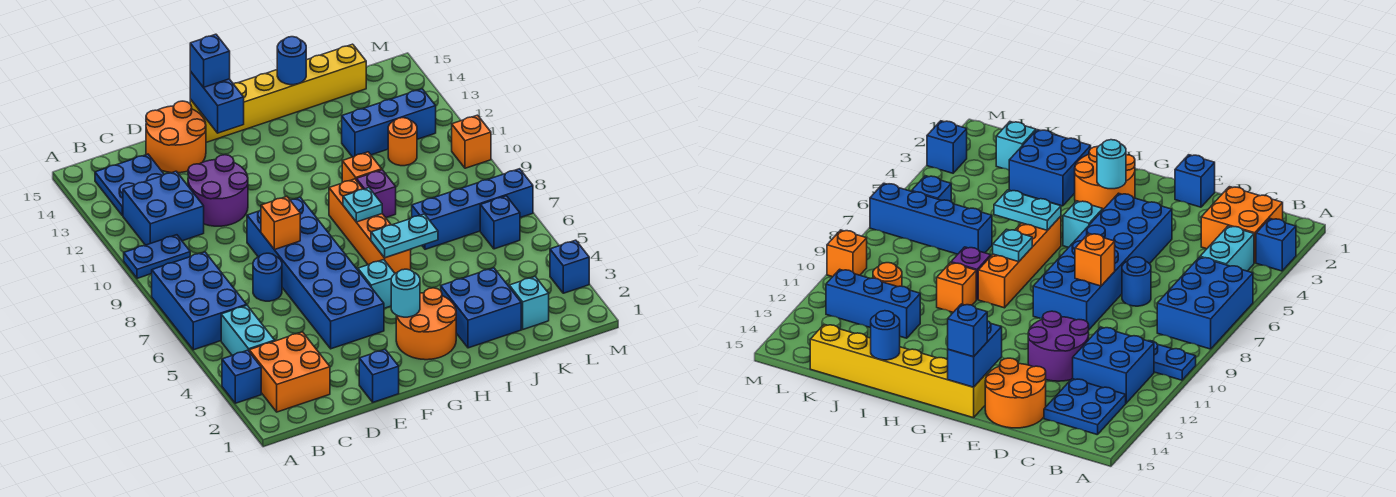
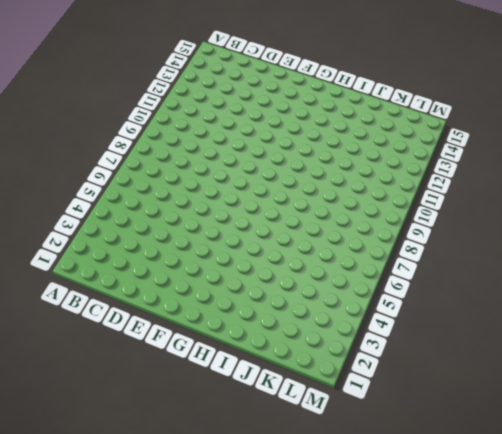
none -> blue 1x1 brick [222,350,261,403]
none -> blue 2x3 brick [152,252,247,350]
none -> blue 1x2 plate [124,235,190,278]
none -> orange 2x2 brick [249,332,330,412]

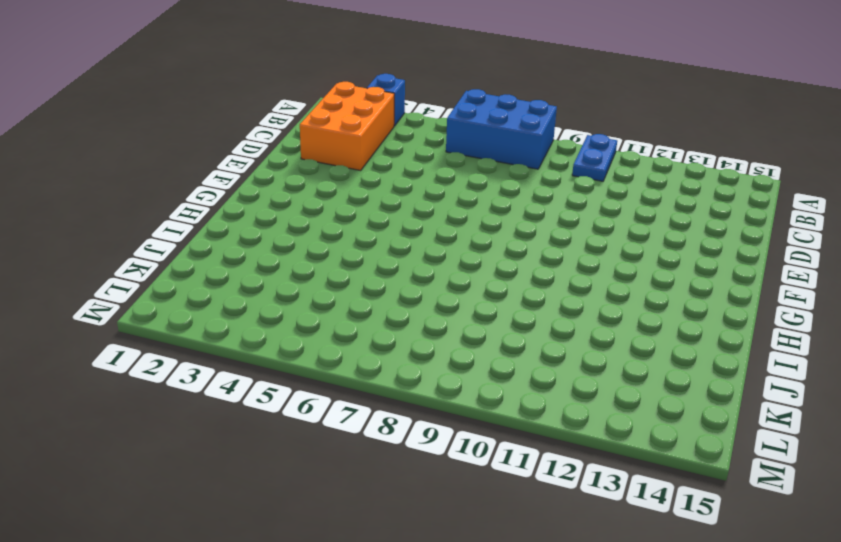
orange 2x3 brick [300,82,394,170] -> orange 2x2 brick [249,332,330,412]
none -> cyan 1x2 brick [221,306,275,355]
none -> blue 2x2 brick [123,171,204,245]
none -> blue 2x2 plate [95,154,164,216]
none -> blue 1x1 round brick [253,253,282,301]

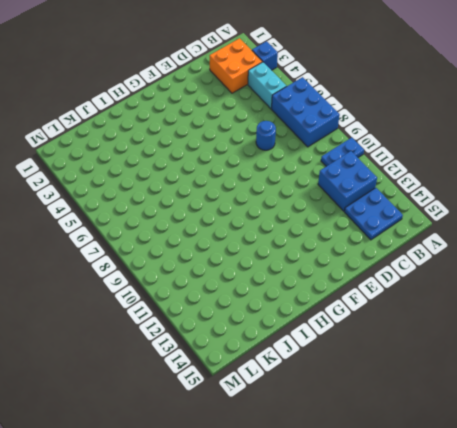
none -> purple 2x2 round brick [188,155,248,226]
none -> orange 2x2 round brick [146,101,206,173]
none -> blue 1x1 brick [359,350,399,402]
none -> blue 2x6 brick [247,197,384,349]

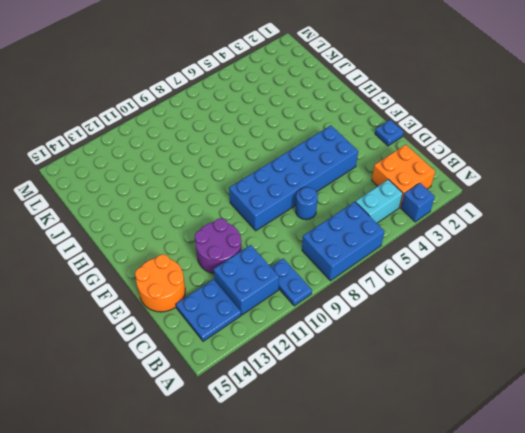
blue 1x1 plate [375,120,404,146] -> blue 1x1 brick [359,350,399,402]
none -> yellow 1x6 brick [190,44,366,142]
none -> orange 2x2 round brick [396,288,456,360]
none -> cyan 1x1 brick [358,260,395,308]
none -> orange 1x4 brick [329,179,411,273]

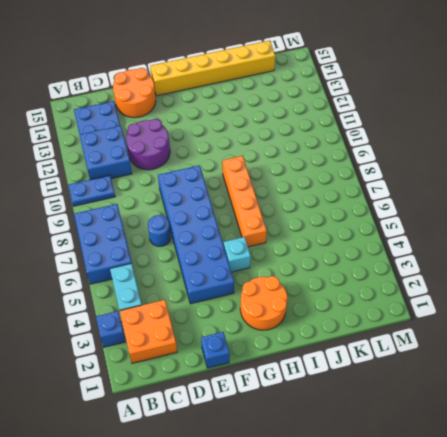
none -> blue 2x2 brick [440,268,521,348]
none -> purple 1x1 brick [356,170,396,218]
none -> orange 1x1 brick [342,152,382,183]
none -> blue 1x4 brick [412,169,533,249]

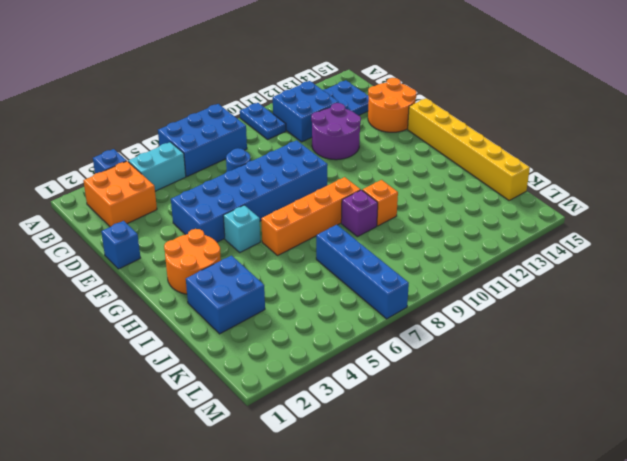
none -> blue 1x3 brick [342,89,436,157]
none -> cyan 1x1 brick [509,277,549,329]
none -> orange 1x1 round brick [388,118,417,166]
none -> blue 1x1 brick [480,196,520,249]

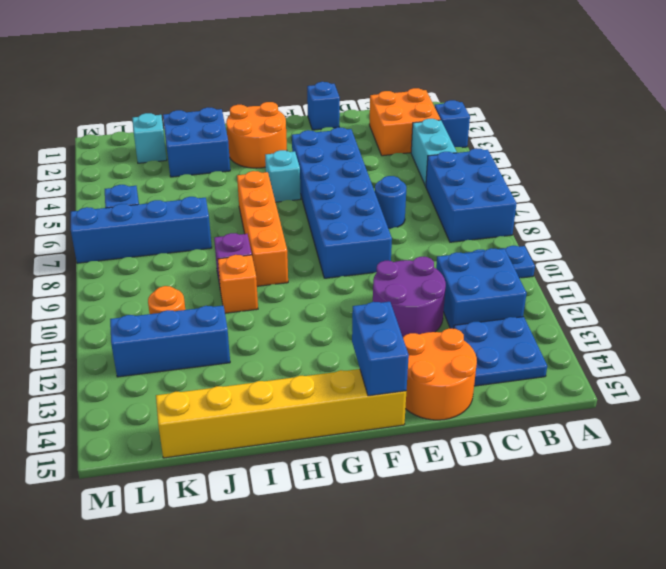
none -> blue 1x1 brick [550,240,589,293]
none -> orange 1x1 brick [452,115,491,168]
none -> orange 1x1 brick [261,197,300,250]
none -> cyan 1x1 round brick [391,269,420,317]

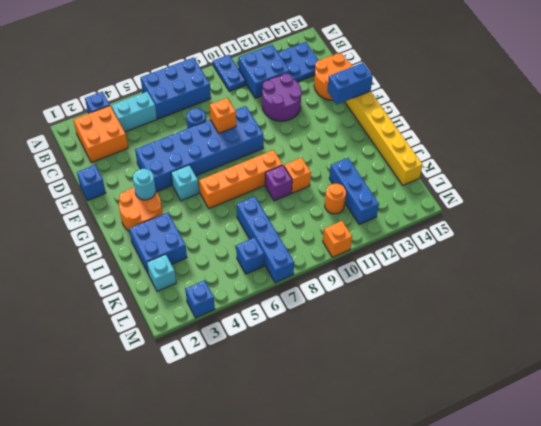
none -> cyan 1x2 plate [371,214,438,258]
none -> cyan 1x1 plate [343,188,382,222]
none -> blue 1x1 round brick [277,37,306,85]
none -> blue 1x1 brick [190,34,230,87]

